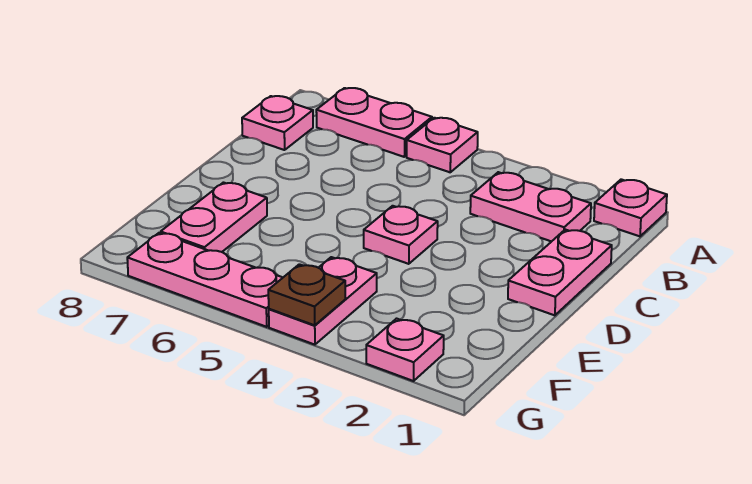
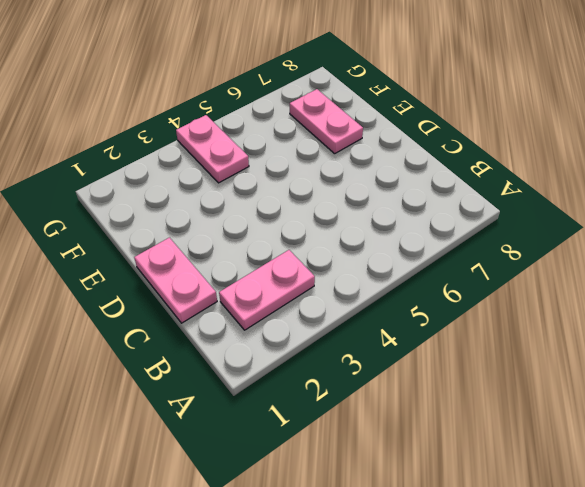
none -> pink 1x1 plate [594,179,667,236]
none -> pink 1x1 plate [407,118,478,172]
none -> pink 1x2 plate [316,88,432,157]

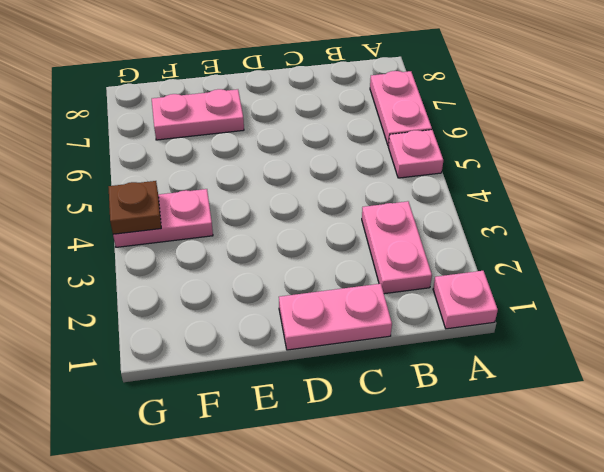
none -> pink 1x1 plate [242,96,313,150]
none -> pink 1x1 plate [364,206,438,264]
none -> pink 1x1 plate [366,319,444,381]

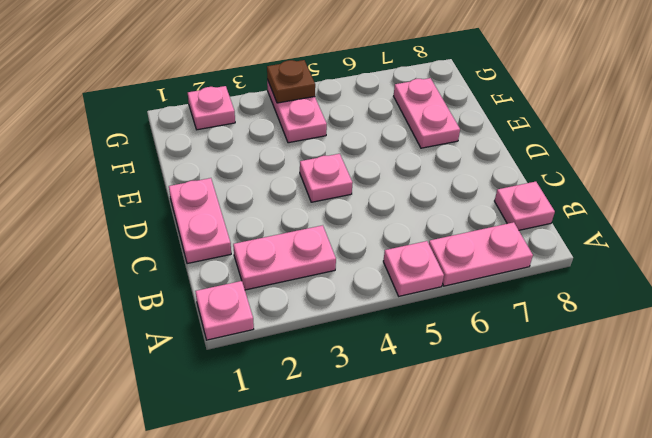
none -> pink 1x3 plate [127,233,283,327]

